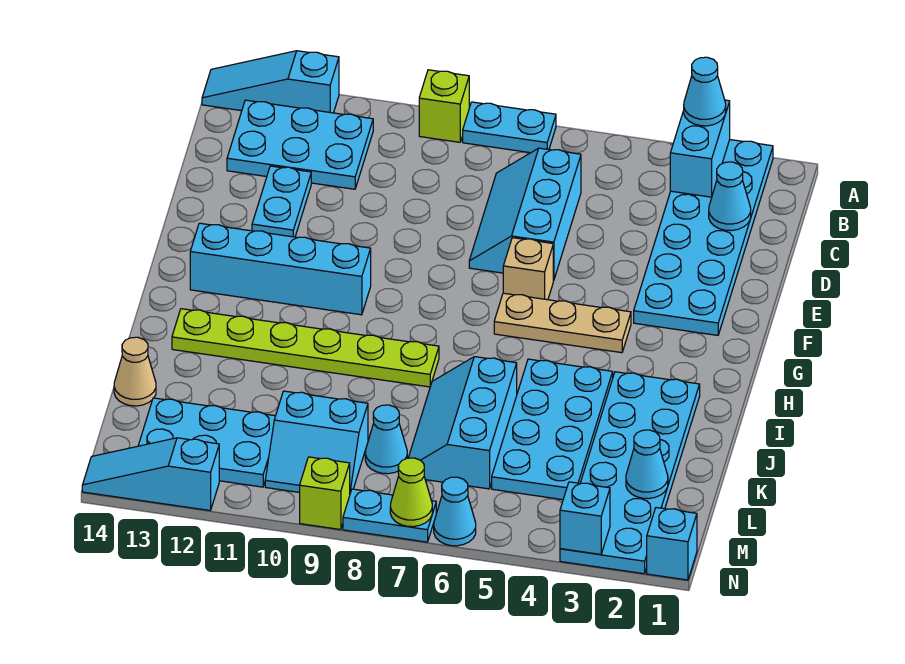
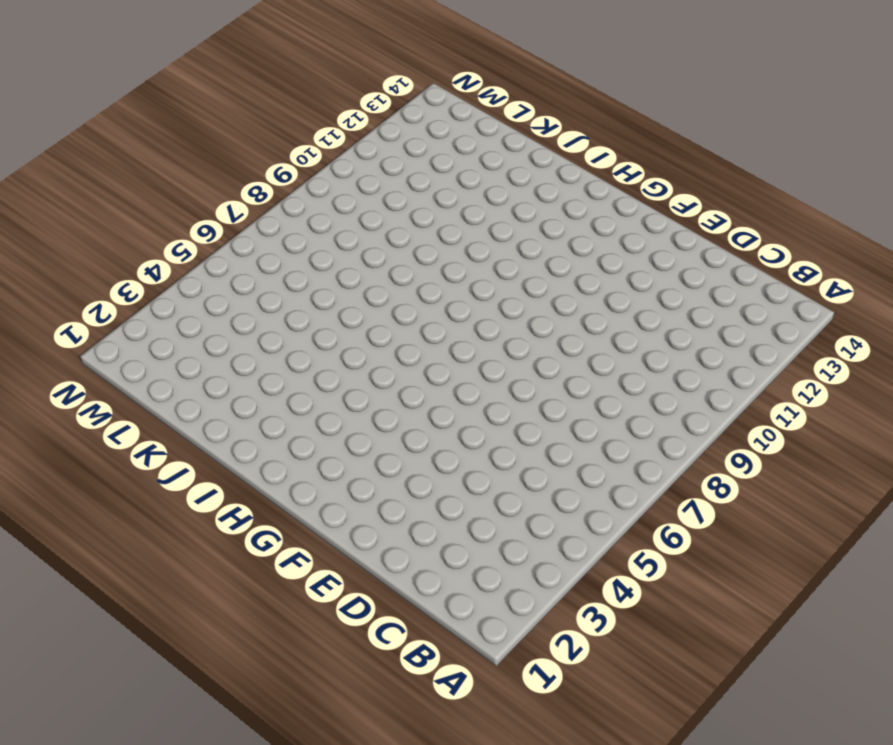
none -> cyan 2x6 plate [634,140,773,335]
none -> cyan 1x2 plate [463,102,556,153]
none -> lime 1x1 brick [419,70,469,142]

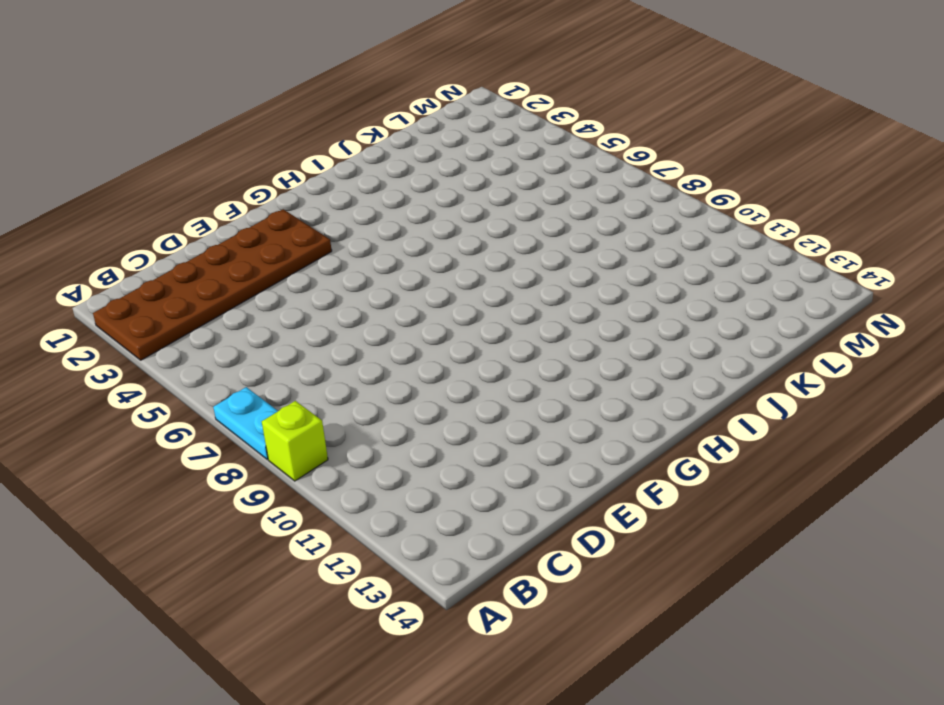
brown 2x6 plate [93,209,332,360] -> cyan 2x6 plate [634,140,773,335]
none -> cyan 1x3 slope [202,51,339,113]
none -> cyan 2x3 plate [227,100,373,189]
none -> cyan 2x3 slope [469,148,581,280]

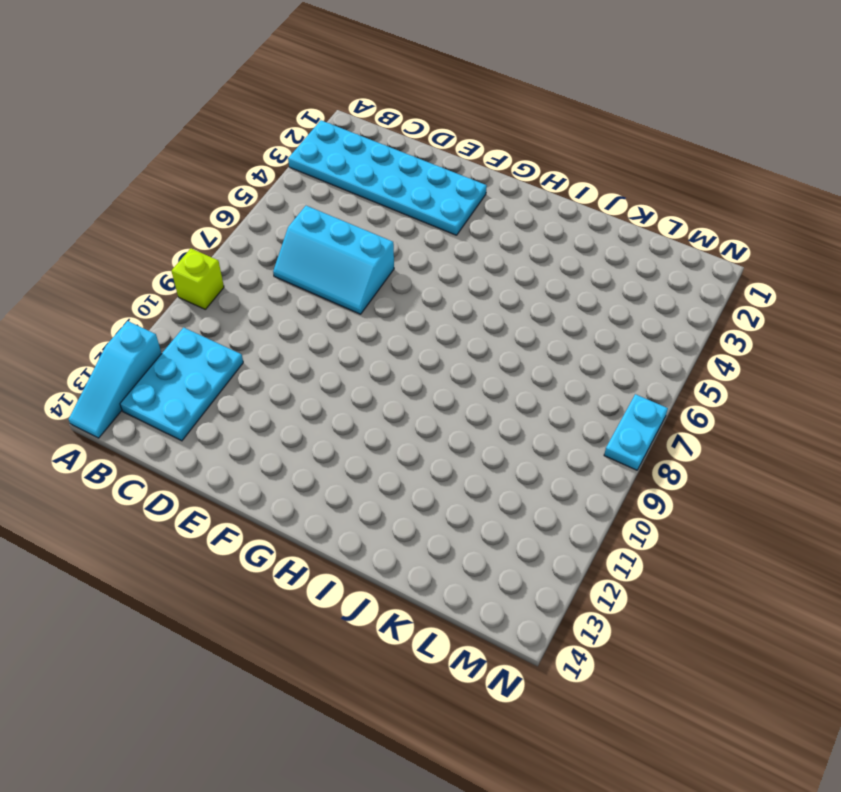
none -> cyan 1x2 plate [463,102,556,153]
none -> cyan 1x2 plate [252,166,311,237]
none -> tan 1x1 brick [503,238,553,300]

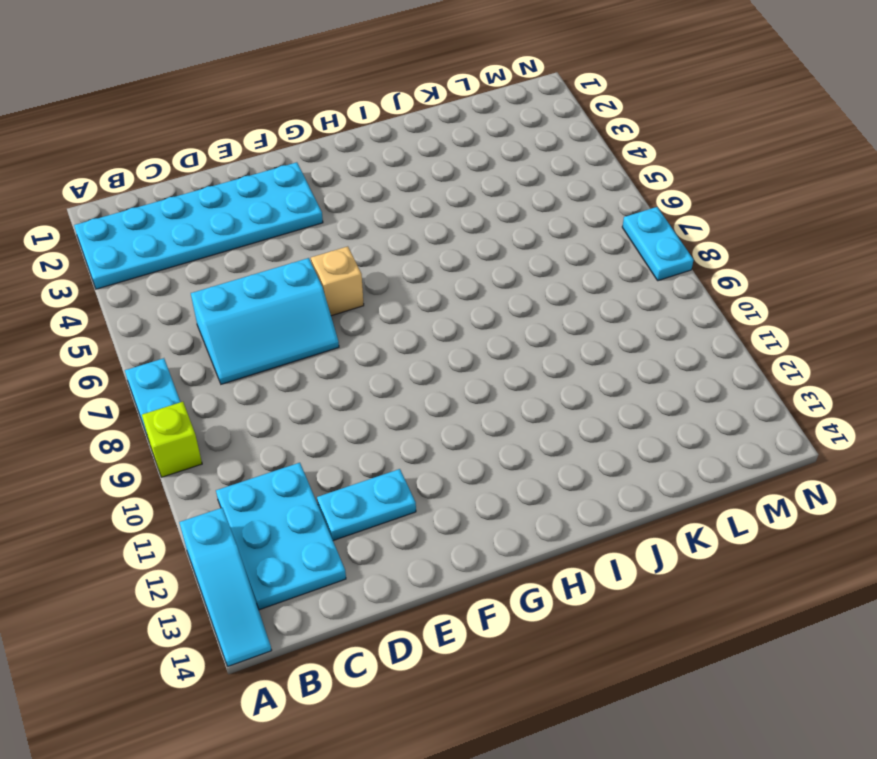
none -> tan 1x3 plate [494,293,631,353]
none -> cyan 1x4 brick [190,223,371,315]
none -> cyan 2x6 plate [560,372,700,574]

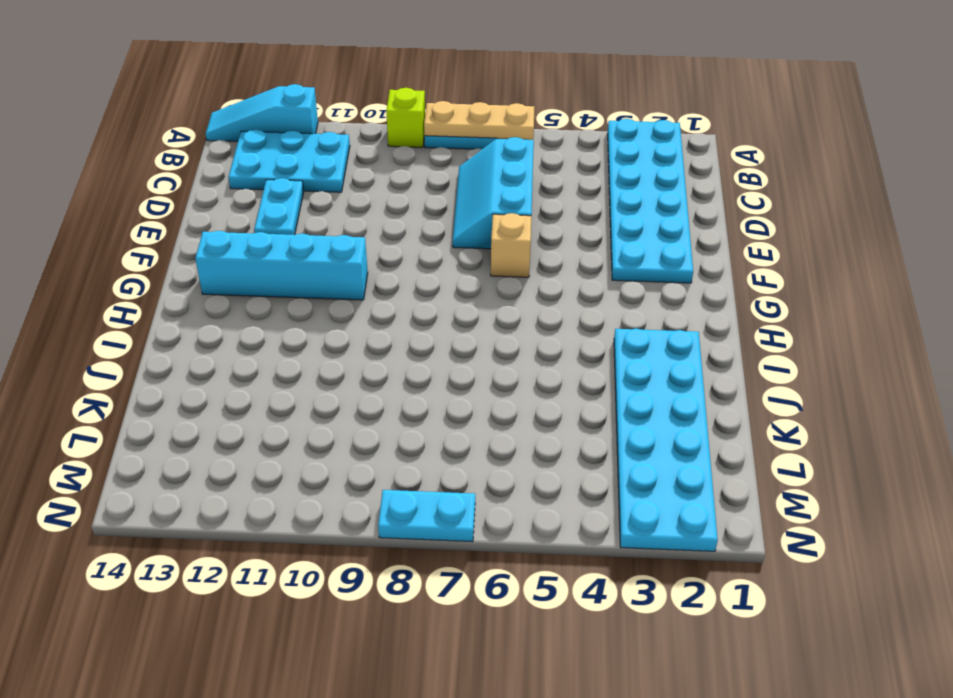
tan 1x3 plate [424,101,534,139] -> tan 1x3 plate moved to [494,293,631,353]
none -> cyan 2x4 plate [492,359,613,500]
none -> lime 1x6 plate [172,309,439,387]
none -> cyan 2x3 slope [408,357,517,489]

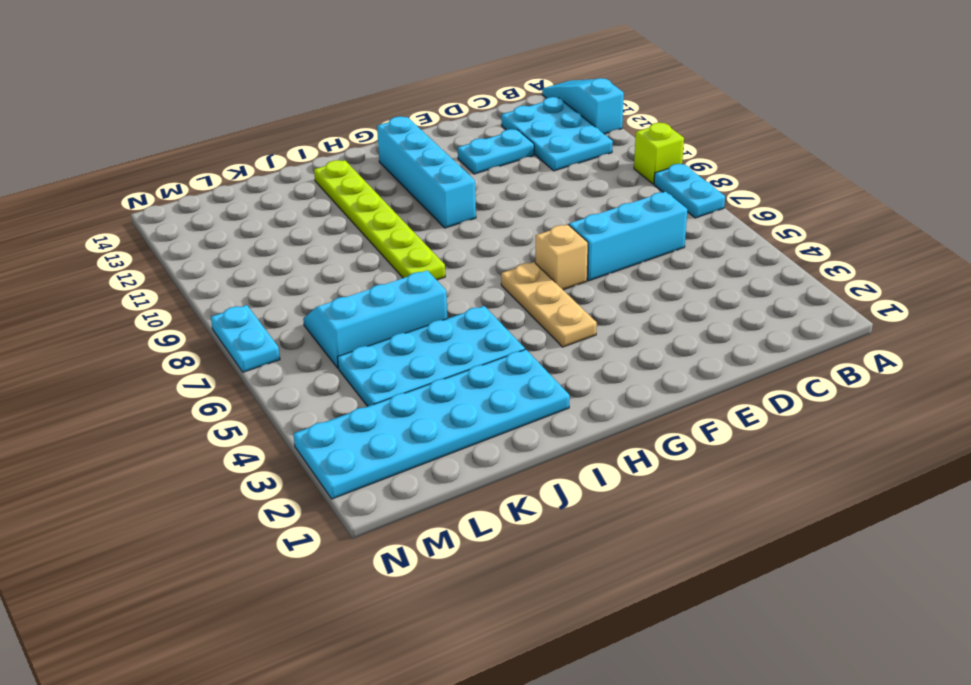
none -> cyan 2x6 plate [634,140,773,335]
none -> tan 1x1 cone [114,337,156,406]
none -> cyan 1x1 cone [365,405,407,474]

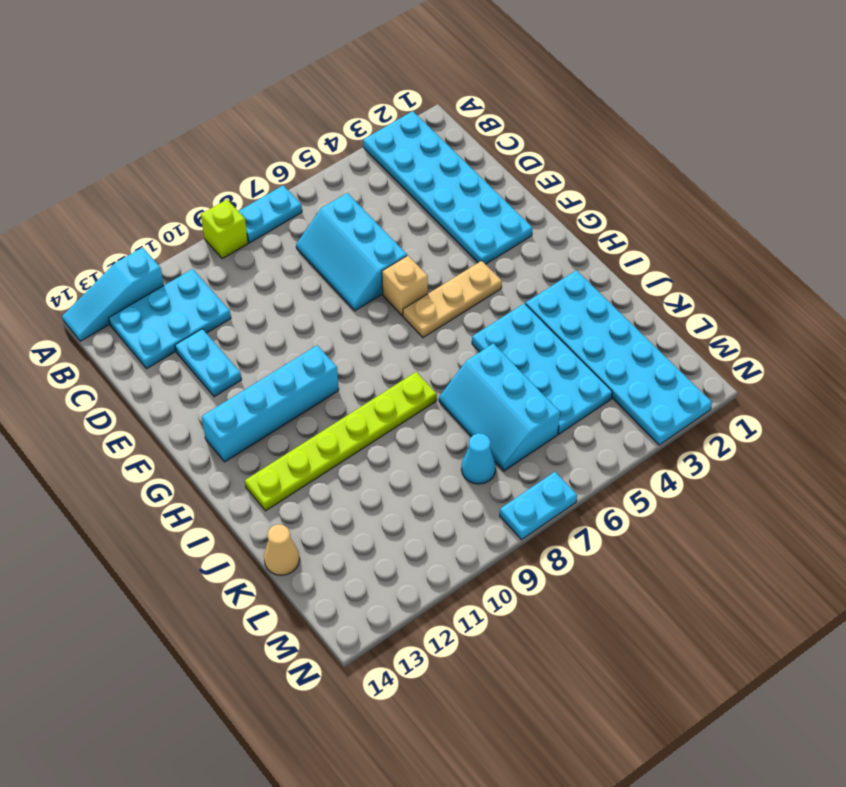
none -> cyan 2x2 slope [265,391,368,493]
none -> cyan 2x3 plate [138,398,275,487]
none -> cyan 1x1 brick [647,508,697,580]

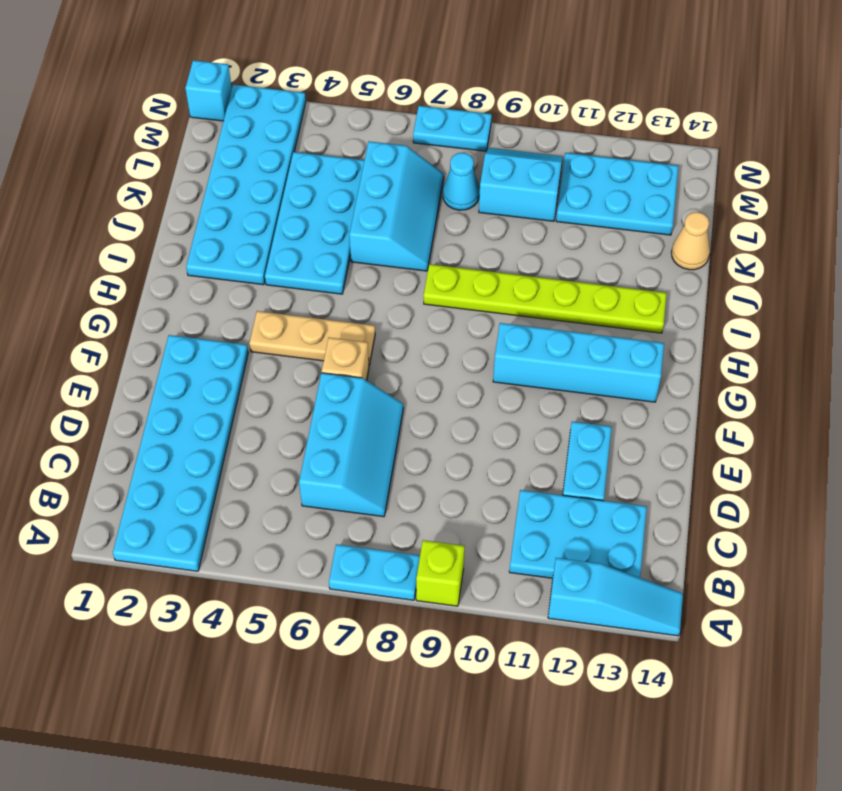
none -> cyan 1x1 cone [434,477,476,546]
none -> lime 1x1 brick [300,457,350,530]
none -> cyan 1x3 slope [82,438,219,510]

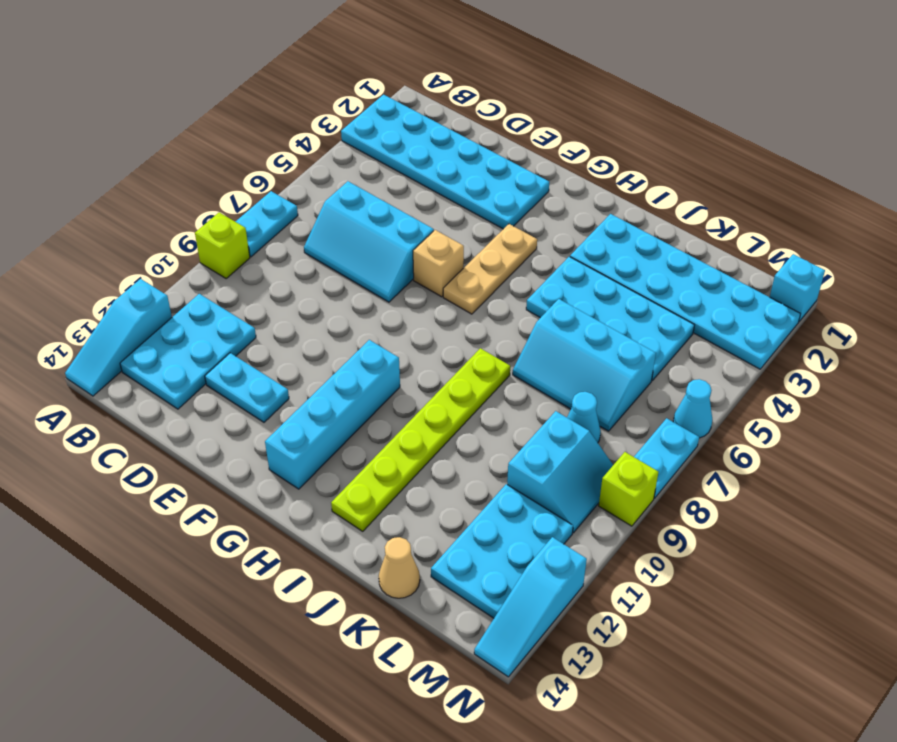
none -> cyan 1x2 brick [670,100,730,197]
none -> cyan 1x1 cone [709,162,751,231]
none -> cyan 1x1 cone [626,430,668,499]

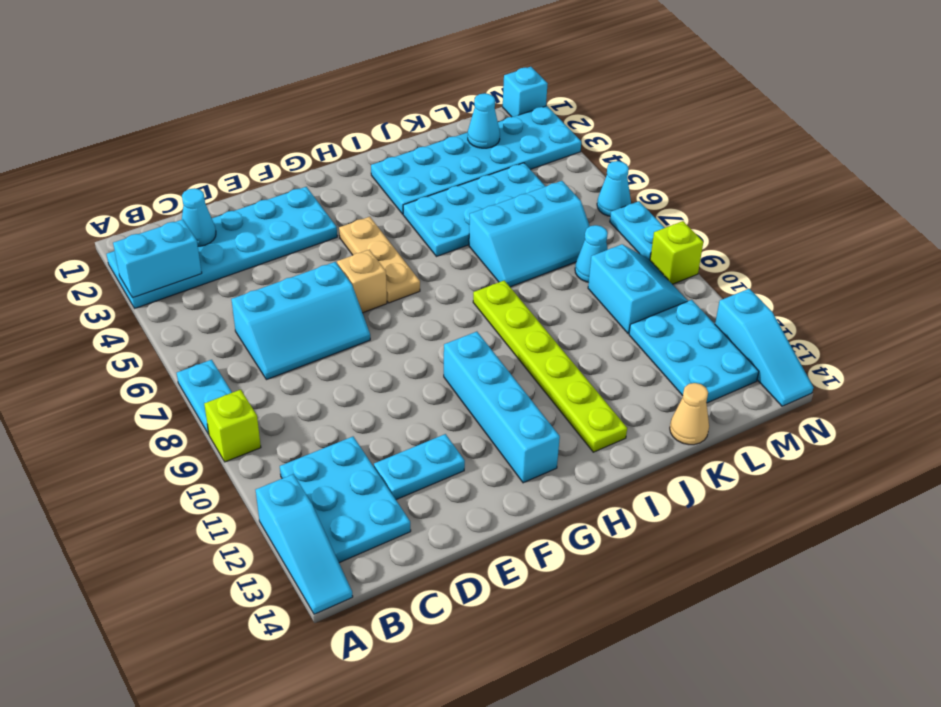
none -> cyan 1x1 brick [560,482,610,554]
none -> lime 1x1 cone [390,458,432,527]
none -> cyan 1x1 cone [684,57,726,126]

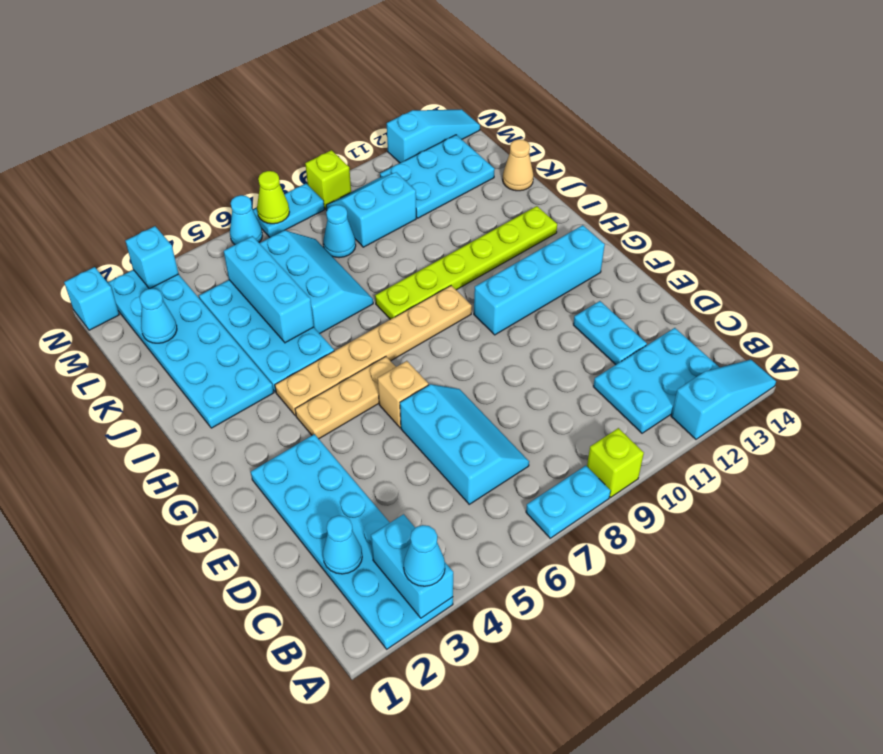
tan 1x6 plate [275,286,472,416] -> none
cyan 1x3 brick [224,236,314,343] -> none

